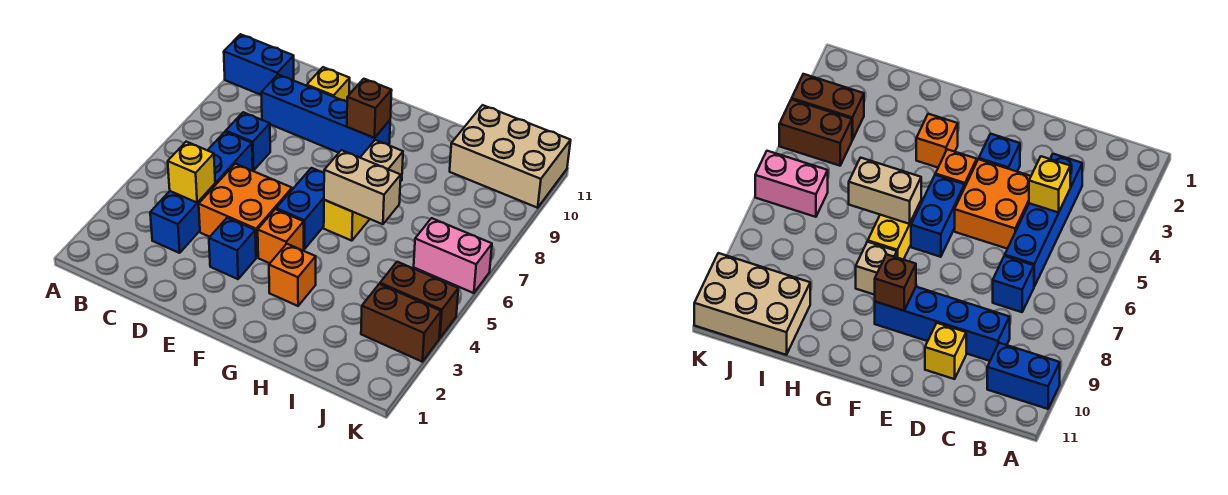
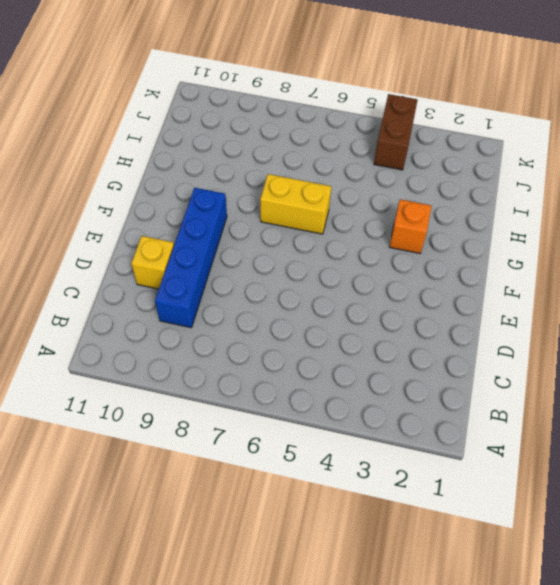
none -> blue 1x2 brick [224,34,294,95]
none -> blue 1x4 brick [150,132,253,253]
none -> blue 1x1 brick [226,112,270,171]

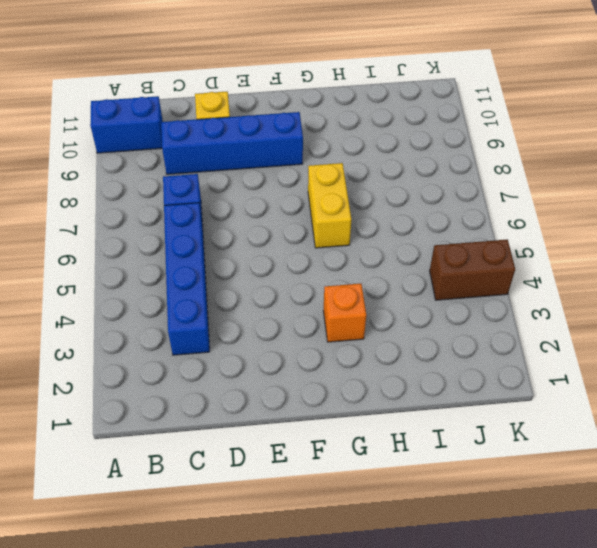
none -> orange 2x2 brick [199,164,292,258]
none -> blue 1x1 brick [209,218,256,279]
none -> orange 1x1 brick [258,209,304,263]

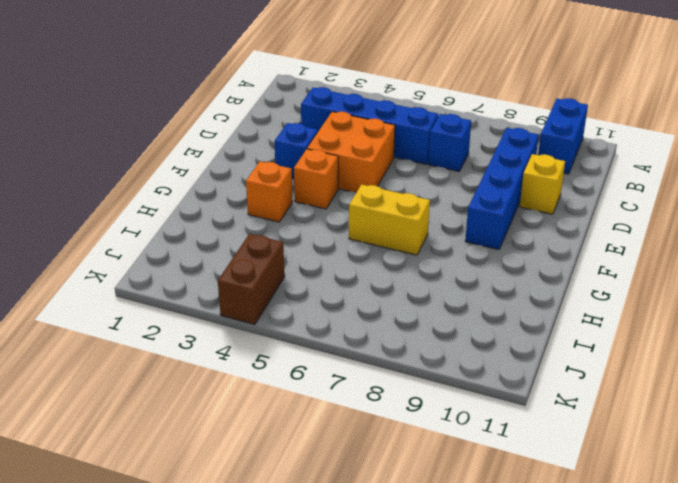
none -> blue 1x2 brick [276,168,324,249]
none -> tan 1x1 brick [360,140,403,182]
none -> tan 2x3 brick [450,105,571,208]

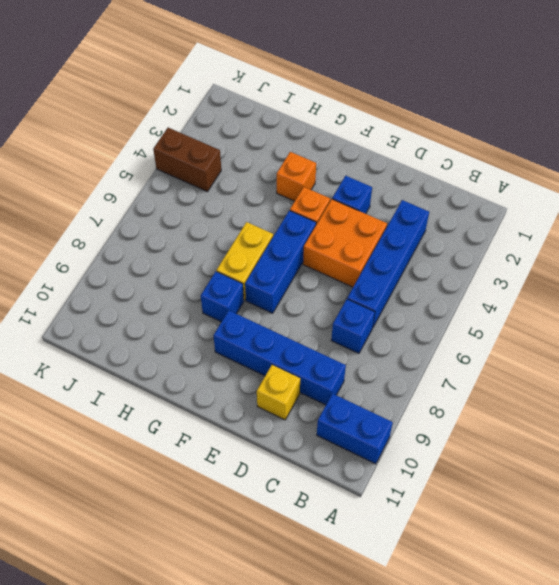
blue 1x3 brick [245,210,316,313] -> blue 1x2 brick [276,168,324,249]
blue 1x1 brick [201,271,244,322] -> tan 1x1 brick [360,140,403,182]
none -> tan 2x3 brick [450,105,571,208]
none -> brown 1x2 brick [361,284,441,362]
none -> pink 1x2 brick [414,218,492,293]

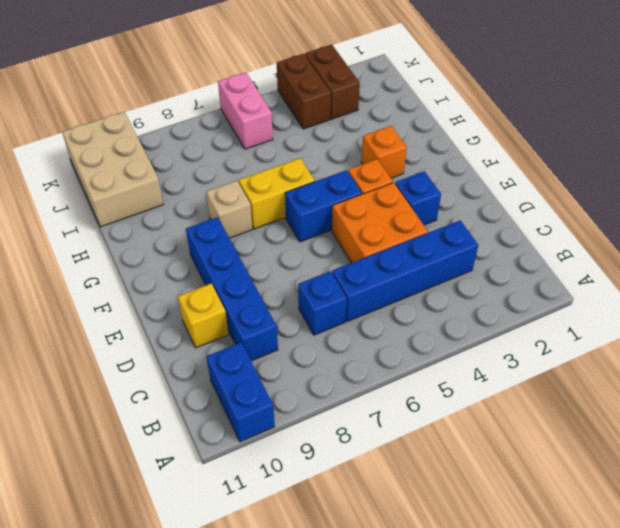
none -> yellow 1x1 brick [168,142,215,203]
none -> brown 1x1 brick [347,79,392,138]
none -> tan 1x2 brick [324,150,401,224]

